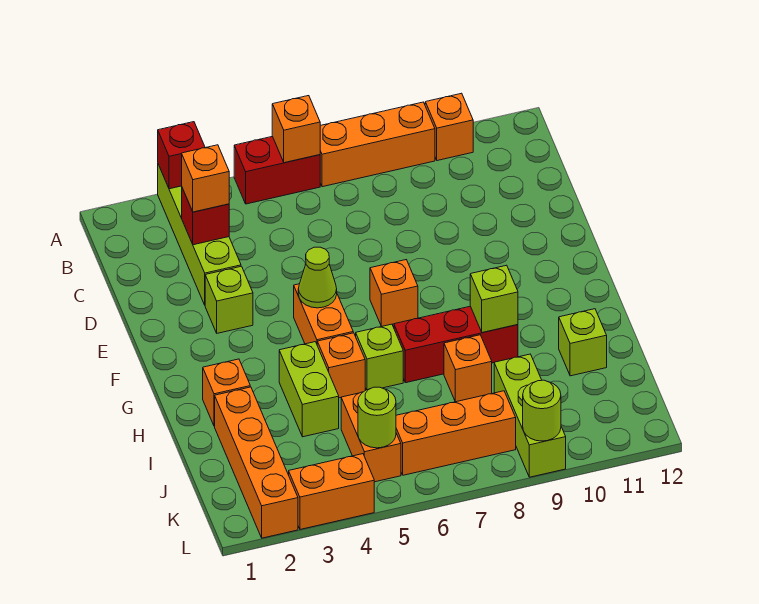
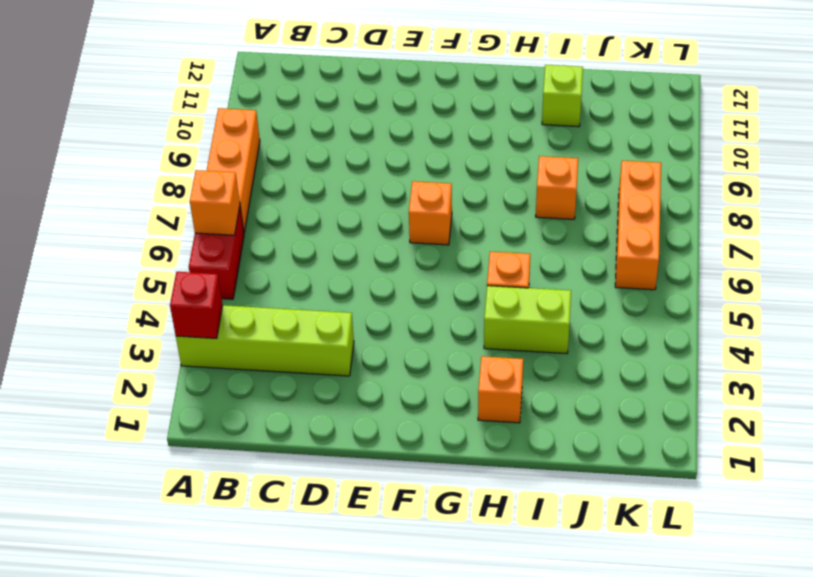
none -> orange 1x1 brick [425,93,473,161]
none -> lime 1x1 brick [205,266,253,333]
none -> orange 1x2 brick [294,284,353,344]

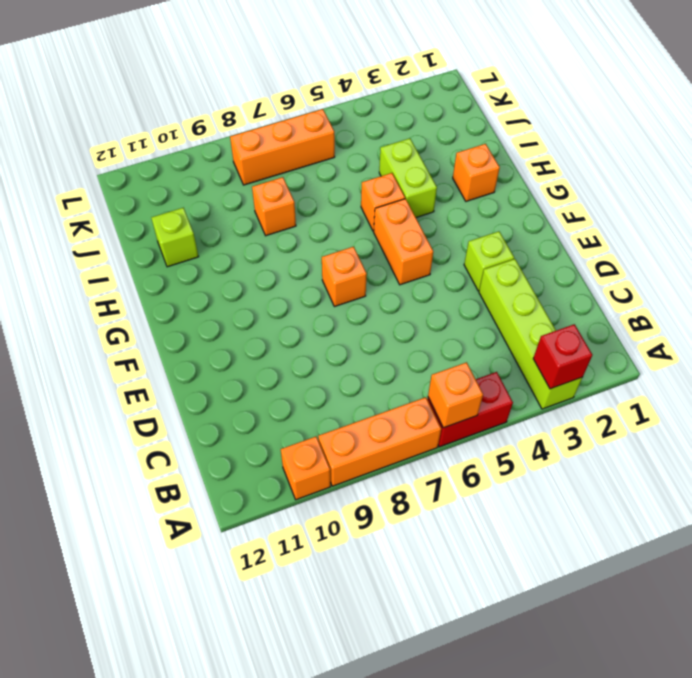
none -> lime 1x1 brick [356,324,403,390]
none -> red 1x3 brick [394,306,518,383]
none -> orange 1x4 brick [215,387,298,538]

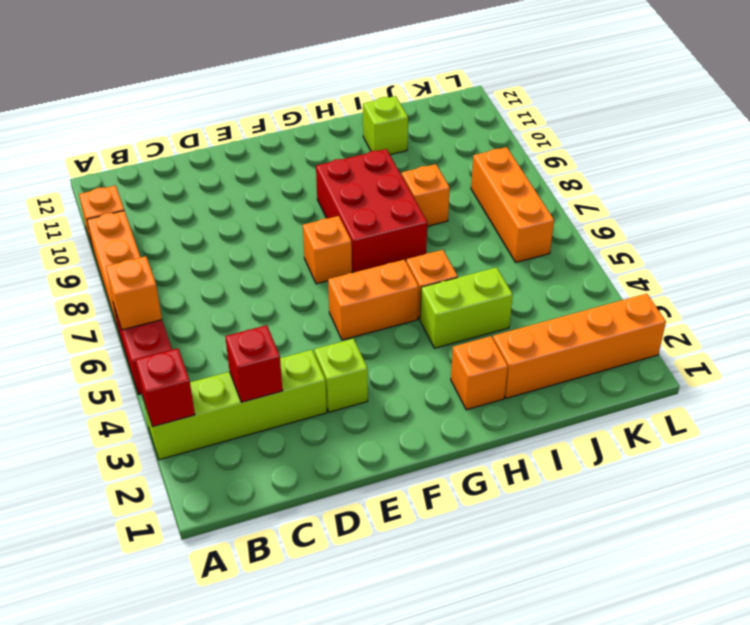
red 2x3 brick [316,149,427,273] -> red 1x3 brick [394,306,518,383]
none -> lime 1x1 brick [356,324,403,390]
none -> orange 1x2 brick [341,392,401,482]
none -> lime 1x3 brick [494,354,566,477]

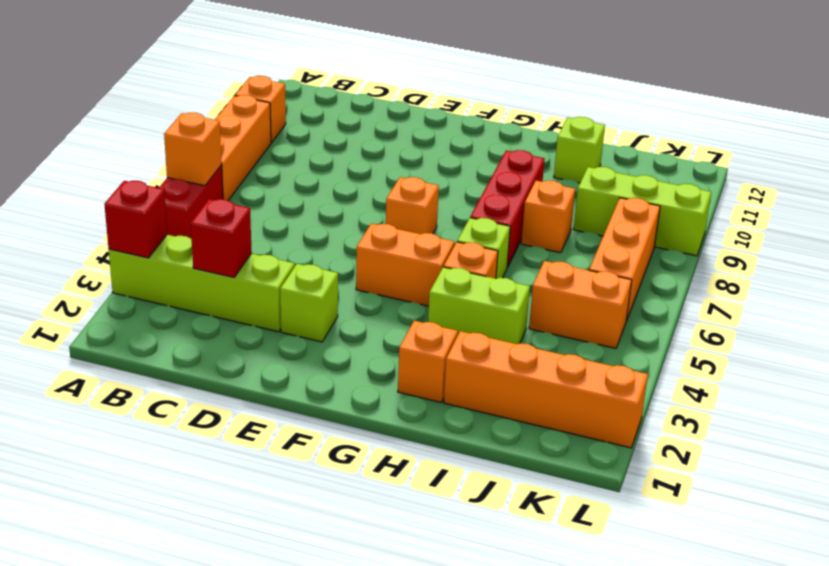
none -> orange 1x2 brick [289,454,374,529]
none -> lime 1x1 cone [298,247,337,308]
none -> lime 1x1 brick [470,265,518,333]

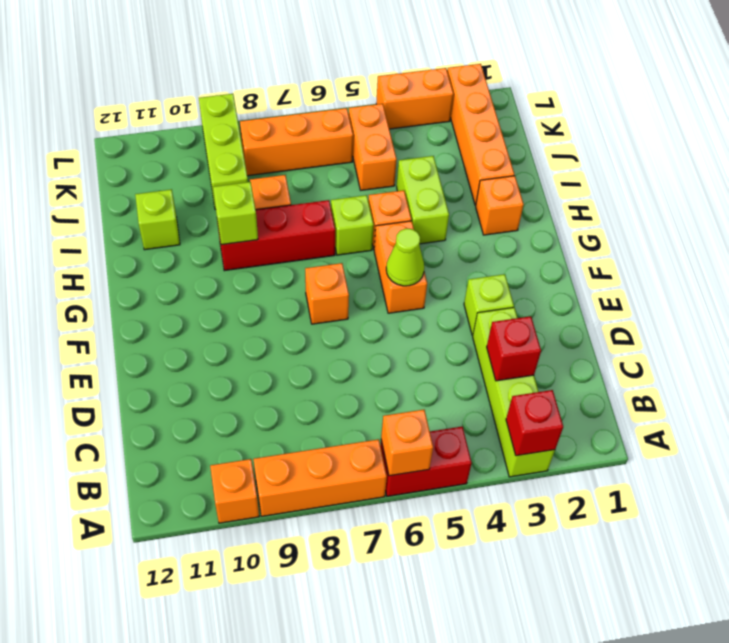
none -> lime 1x1 round brick [358,387,396,448]
none -> lime 1x1 round brick [523,380,561,441]
none -> orange 1x1 brick [182,145,229,212]

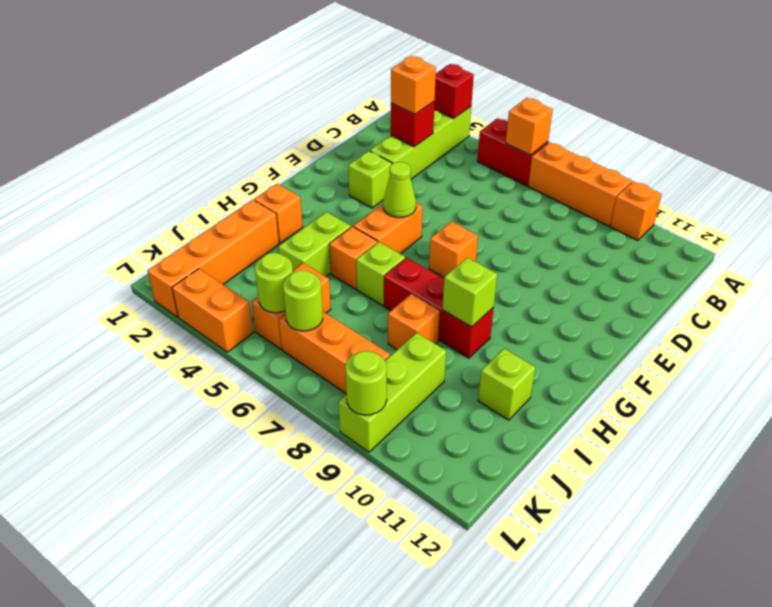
lime 1x1 round brick [283,270,323,331] -> none

